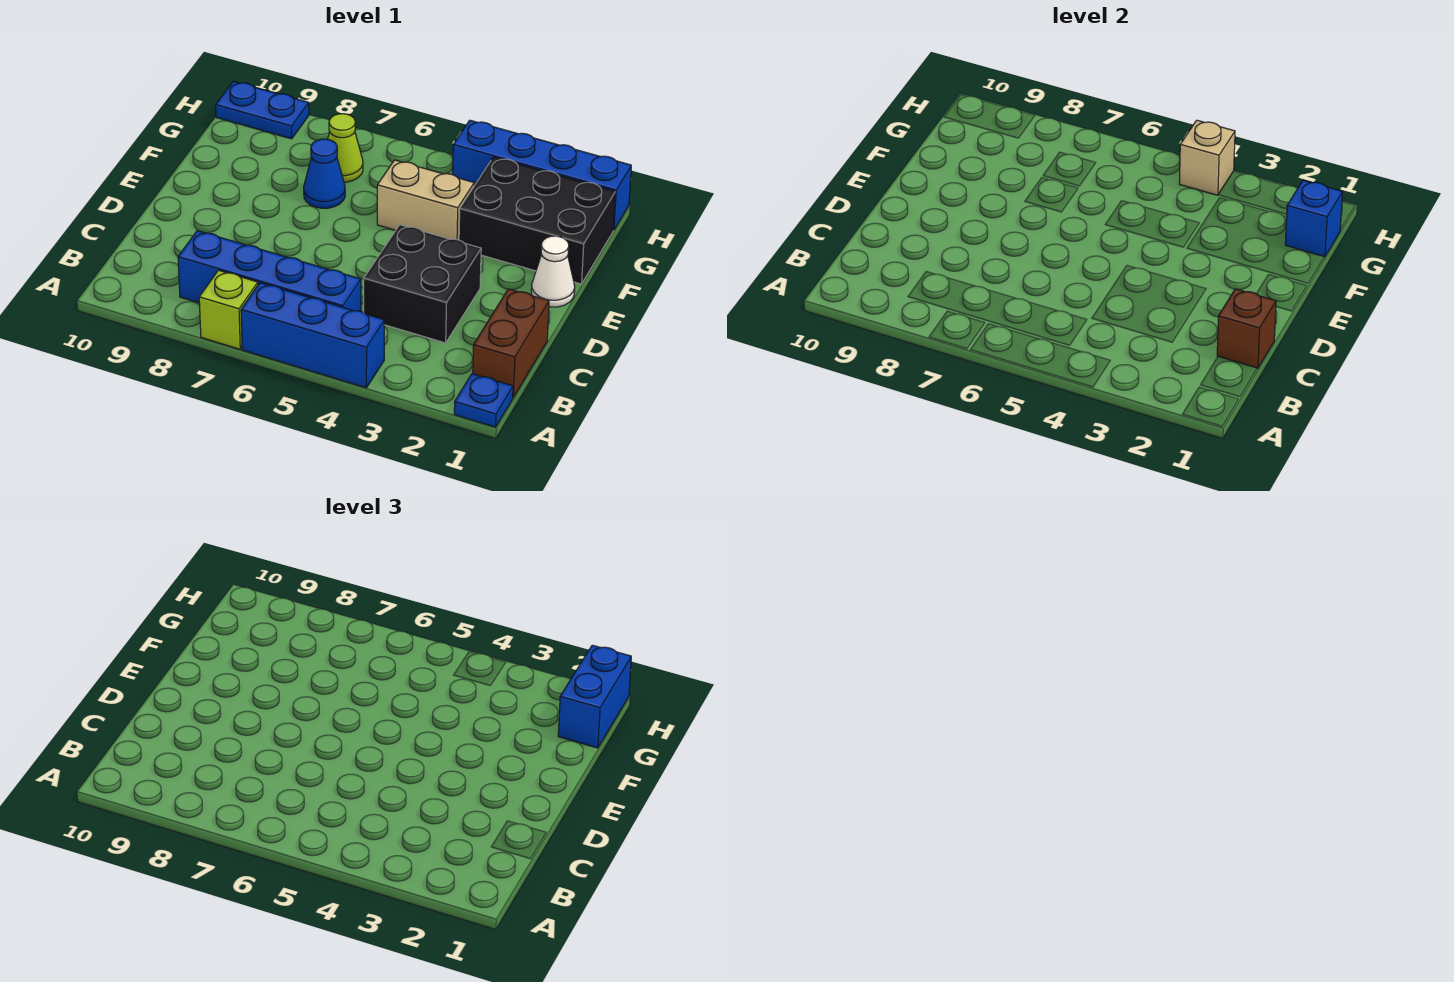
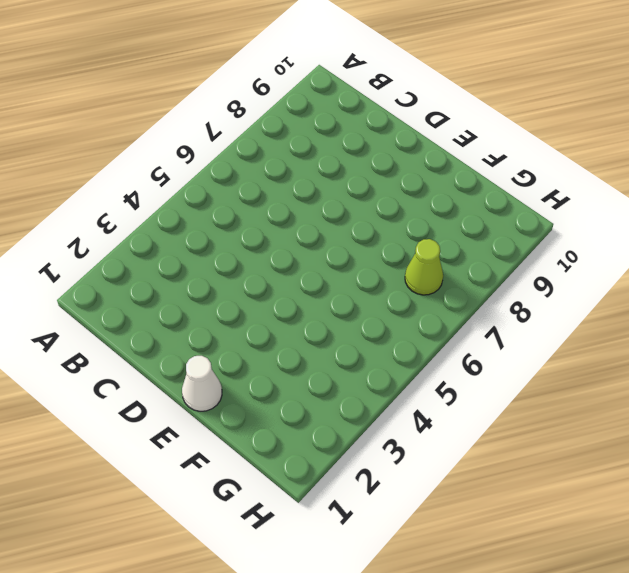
none -> blue 1x1 plate [454,374,513,427]
none -> blue 1x3 brick [241,283,385,388]
none -> lime 1x1 brick [199,270,258,349]

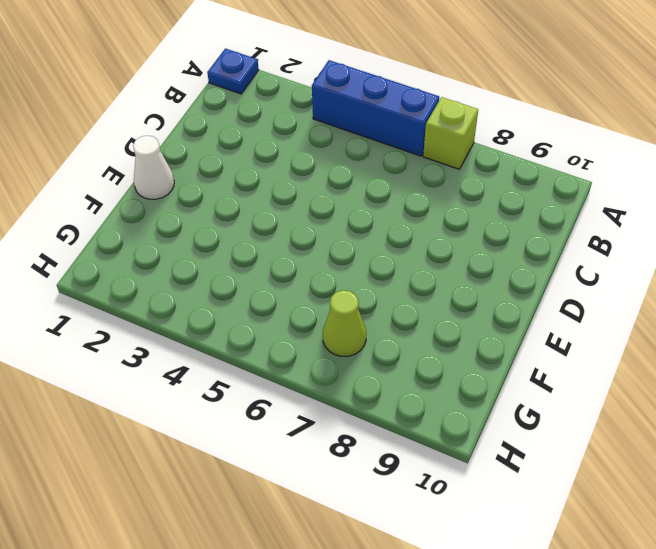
none -> brown 1x2 brick [473,289,549,397]
none -> blue 1x4 brick [178,231,361,311]
none -> black 2x2 brick [364,225,481,343]

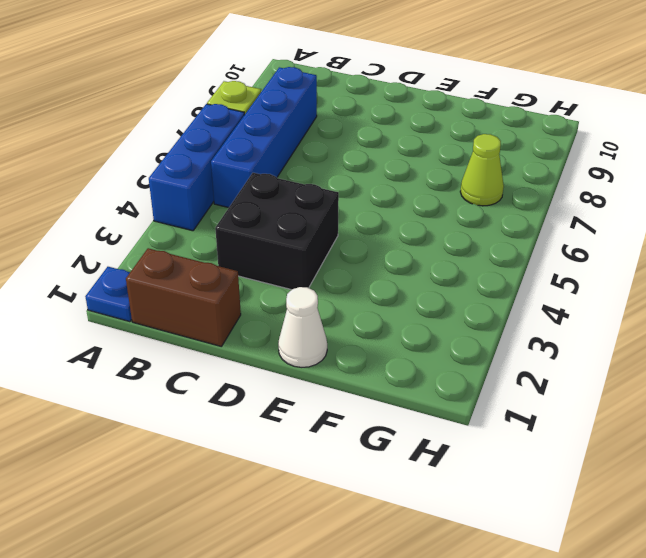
none -> black 2x3 brick [459,157,616,284]
none -> tan 1x2 brick [377,160,474,240]
none -> blue 1x1 cone [304,139,345,208]

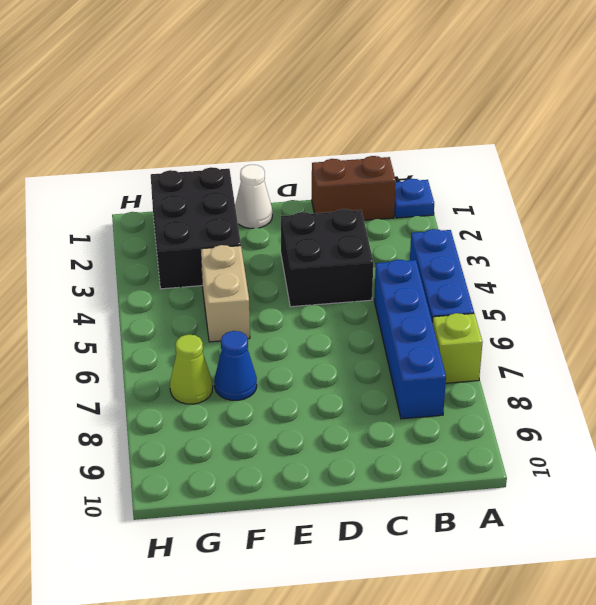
none -> blue 1x4 brick [453,120,631,230]
none -> blue 1x2 plate [216,81,309,139]
none -> brown 1x1 brick [1217,289,1276,368]

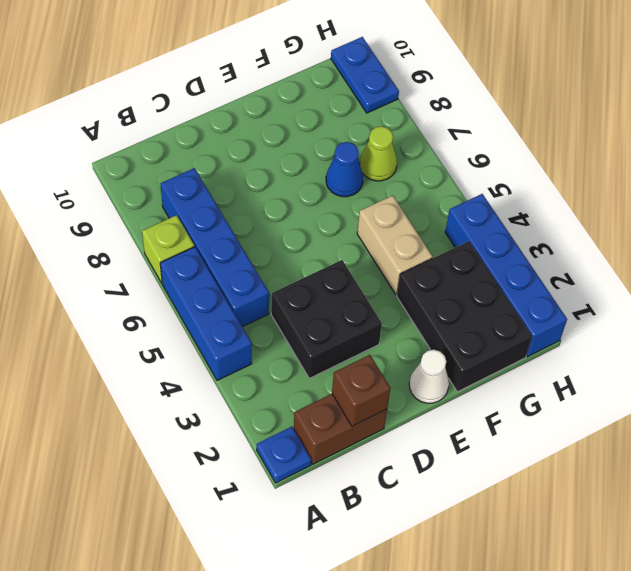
none -> blue 1x1 brick [1285,180,1343,257]
none -> tan 1x1 brick [1179,120,1235,195]
none -> blue 1x2 brick [558,645,631,748]

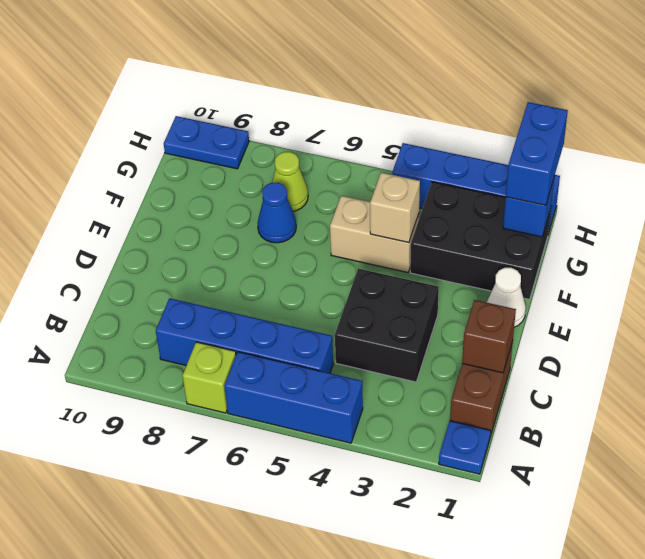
tan 1x1 brick [370,173,420,243] -> tan 1x1 brick moved to [1179,120,1235,195]

